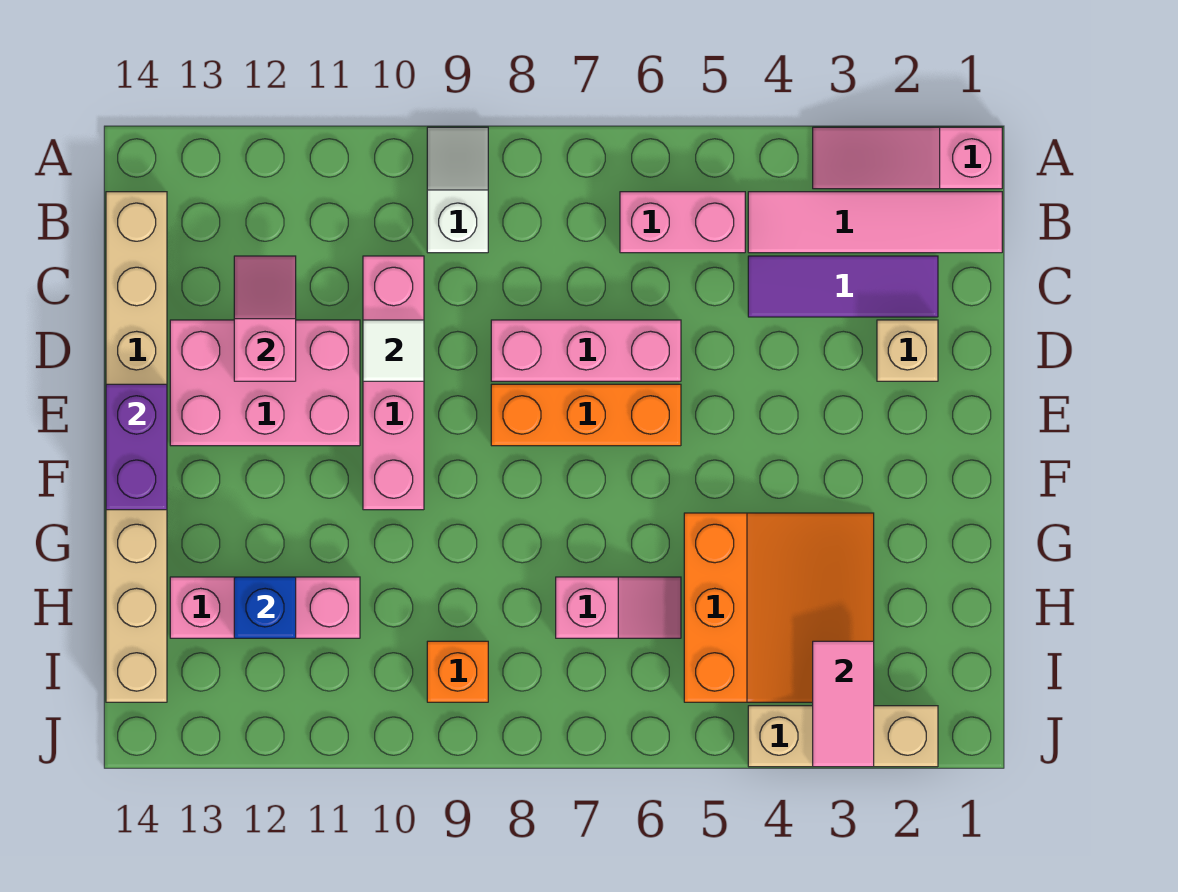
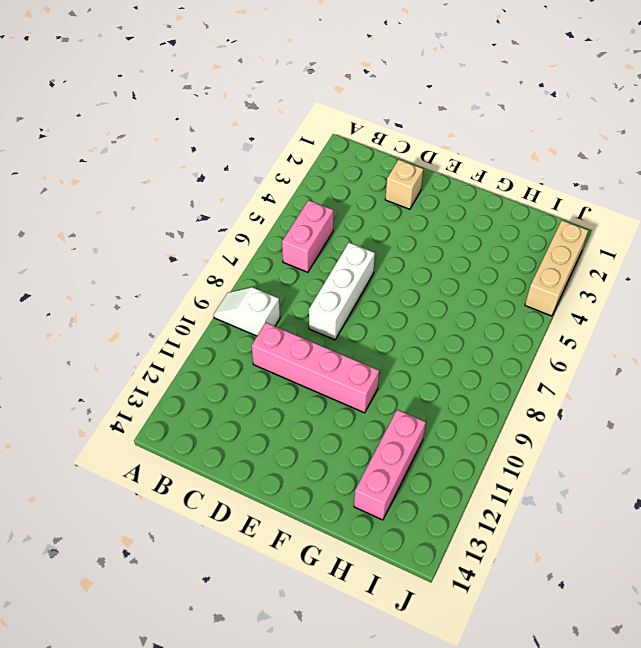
white 1x3 brick [309,242,375,340] -> pink 1x3 brick [491,320,681,381]
none -> pink 1x3 slope [813,127,1002,189]
none -> pink 1x4 tile [748,192,1002,253]
none -> tan 1x8 brick [106,192,167,702]

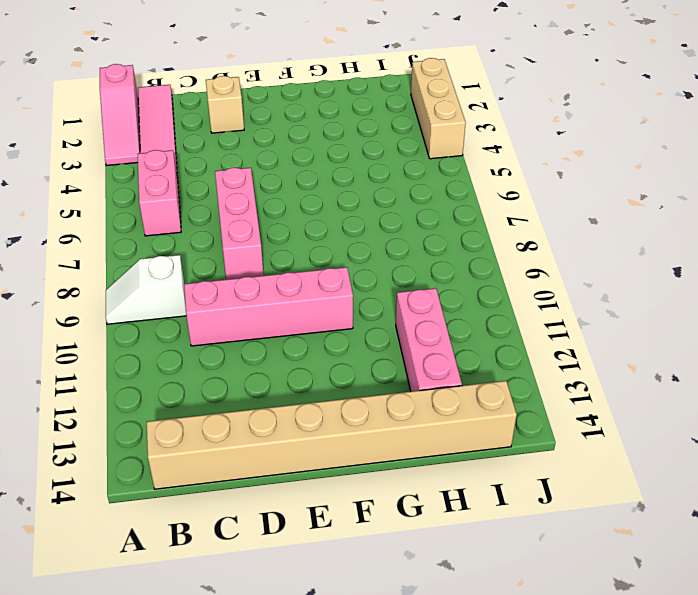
none -> purple 1x3 tile [748,256,938,317]
none -> pink 2x3 brick [170,320,360,446]
none -> orange 1x3 brick [491,384,681,446]

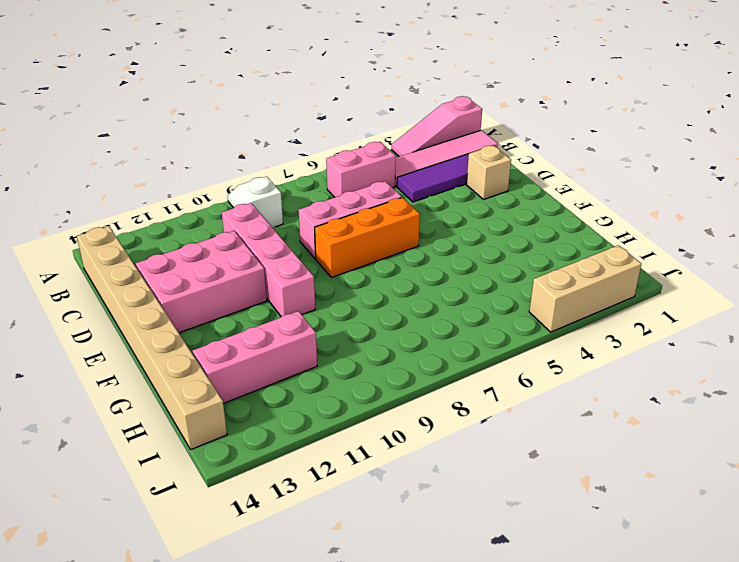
none -> orange 3x3 slope [684,513,874,702]
none -> pink 1x2 slope [556,577,681,638]
none -> orange 1x1 brick [427,641,488,702]

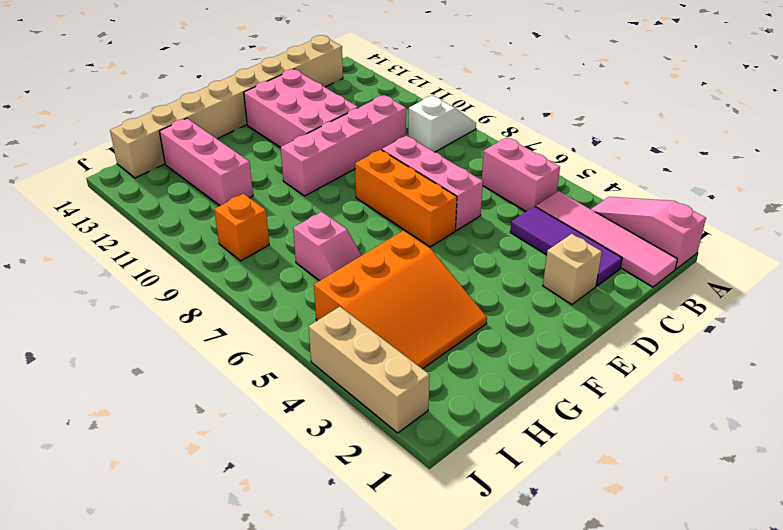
none -> pink 1x2 slope [234,256,296,381]
none -> white 1x1 tile [363,320,424,381]
none -> purple 1x2 brick [106,384,167,510]

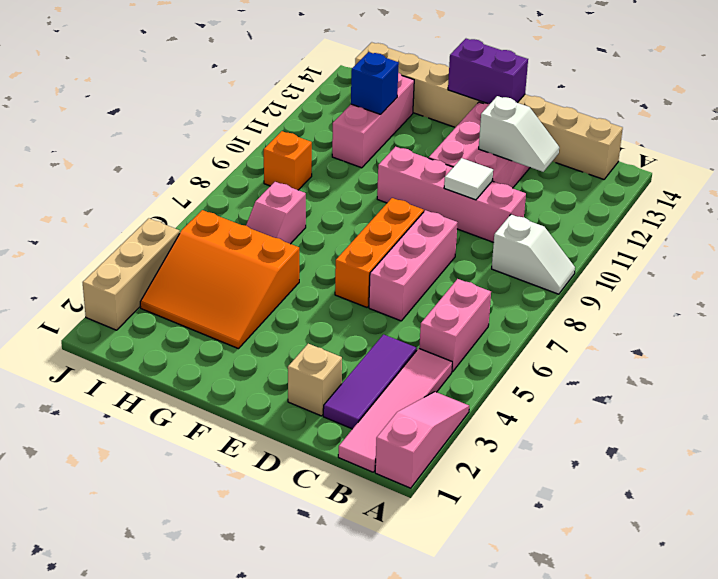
white 1x2 slope [479,96,559,172] -> pink 1x2 slope [234,256,296,381]
none -> pink 1x2 tile [813,641,874,767]

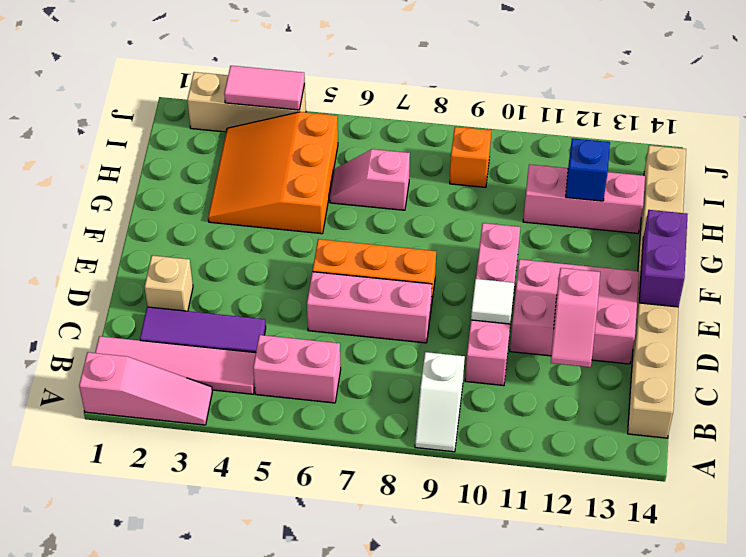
pink 1x2 tile [224,66,305,110] -> pink 1x2 tile turned to [813,641,874,767]

